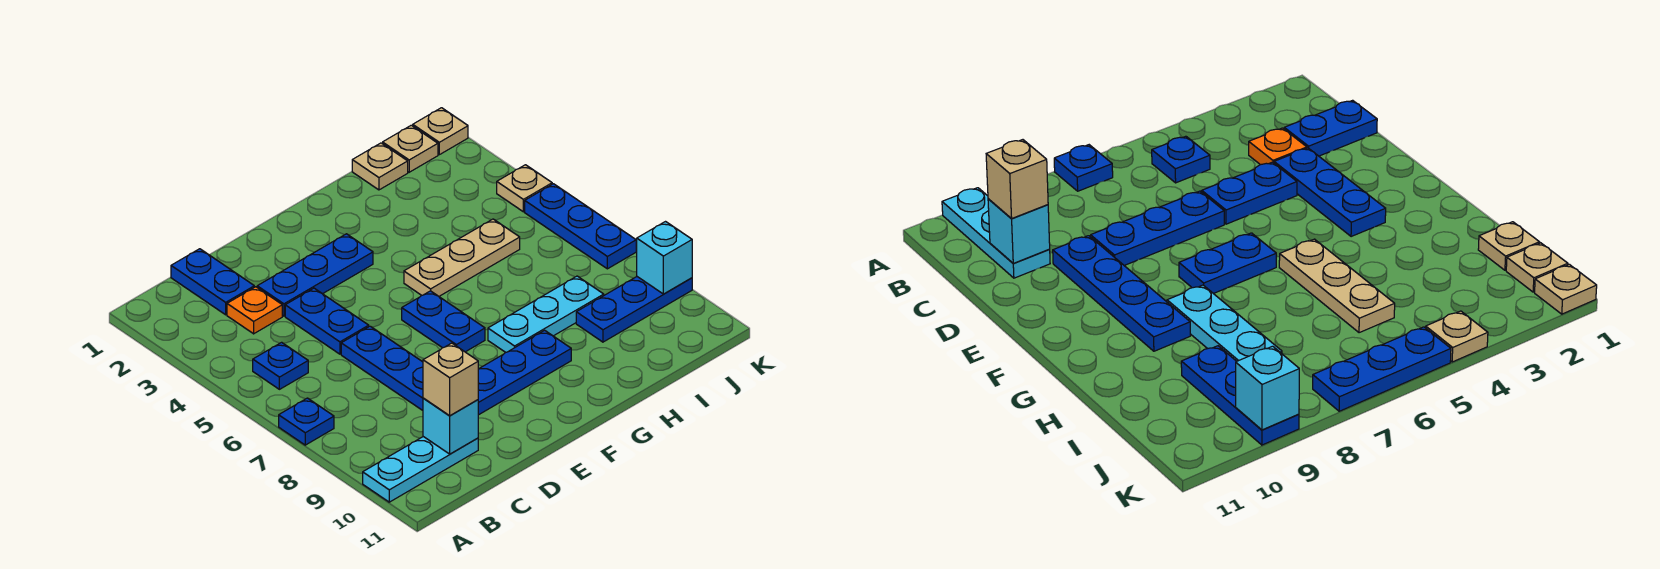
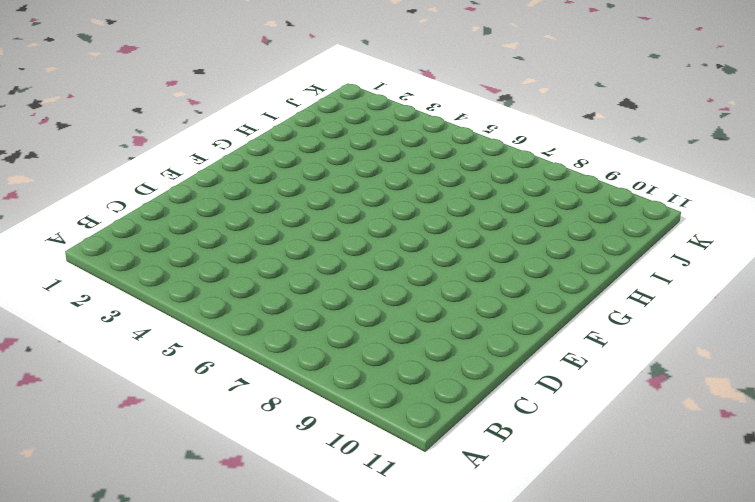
none -> blue 1x1 plate [279,398,334,445]
none -> cyan 1x3 plate [363,437,478,502]
none -> blue 1x1 plate [253,342,308,389]

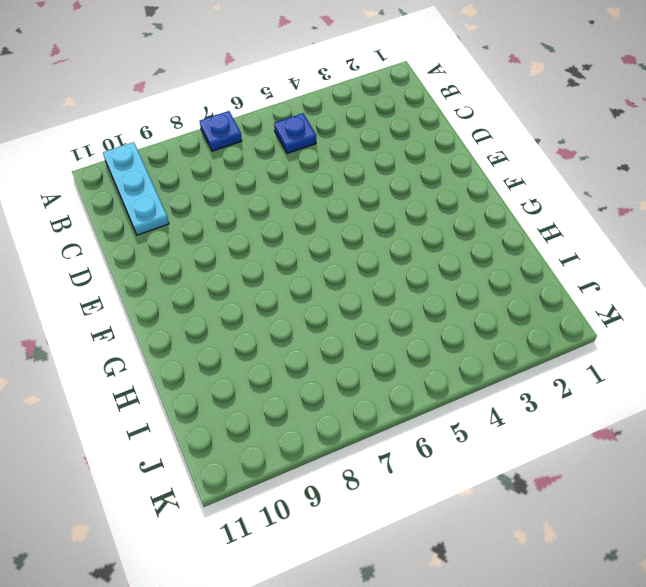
none -> blue 1x2 plate [171,249,254,315]
none -> orange 1x1 plate [227,287,282,334]
none -> blue 1x3 plate [257,234,373,316]

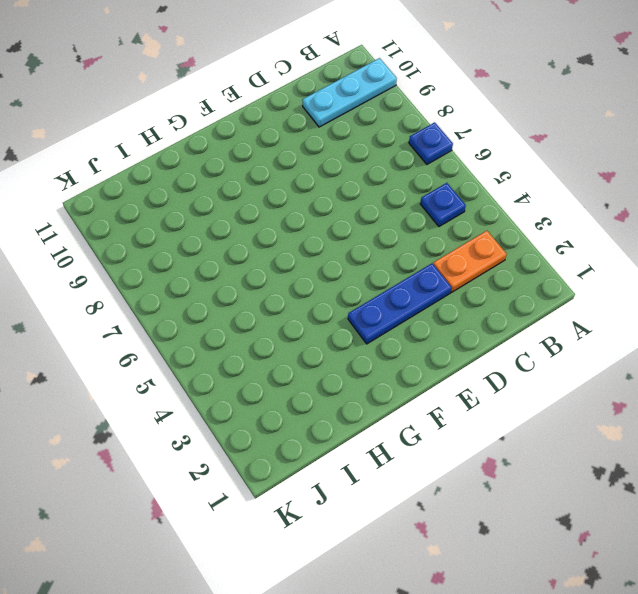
orange 1x2 plate [433,231,507,292] -> orange 1x1 plate [227,287,282,334]
none -> blue 1x2 plate [171,249,254,315]
none -> blue 1x2 plate [285,288,369,354]
none -> blue 1x3 plate [341,326,423,410]

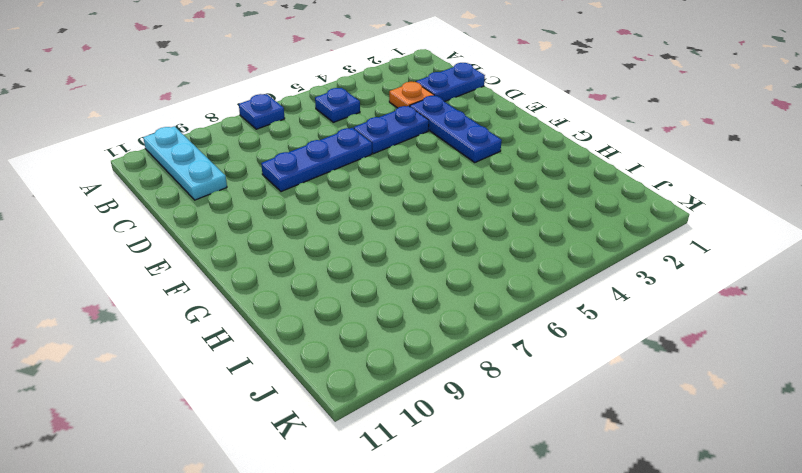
none -> blue 1x4 plate [478,330,571,415]
none -> blue 1x2 plate [402,291,485,352]
none -> tan 1x3 plate [404,219,520,296]

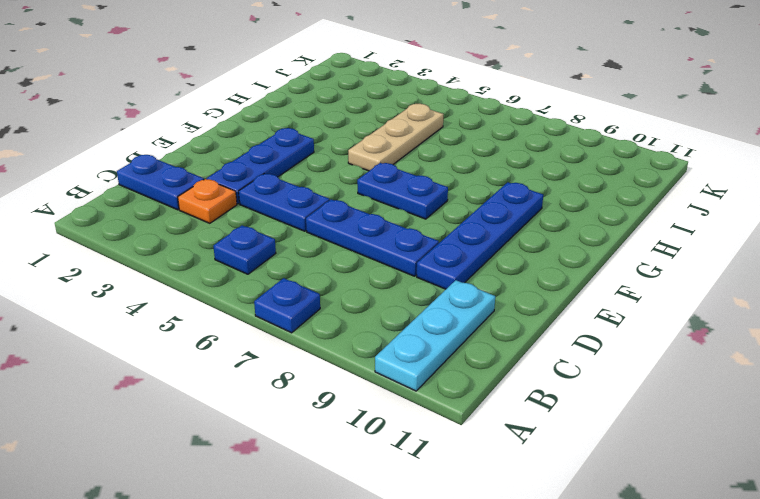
none -> cyan 1x3 plate [488,276,604,352]
none -> tan 1x1 plate [352,143,408,190]
none -> blue 1x3 plate [576,277,692,342]

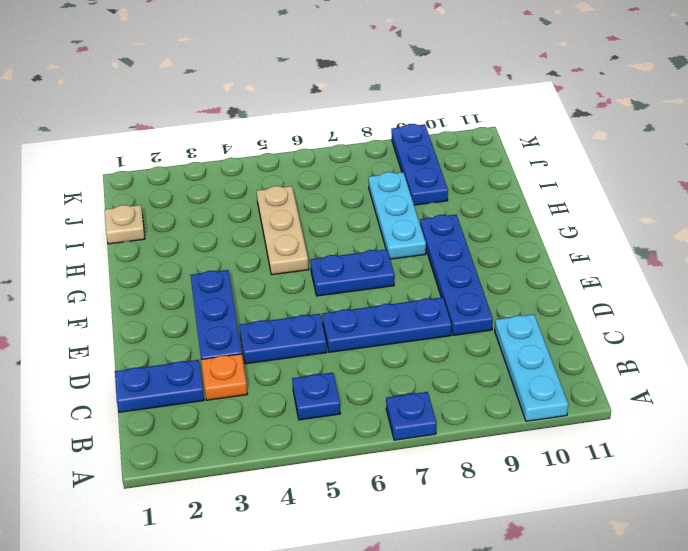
none -> tan 1x1 plate [383,125,438,172]
none -> tan 1x1 plate [413,108,468,155]
none -> tan 1x1 plate [497,165,552,212]

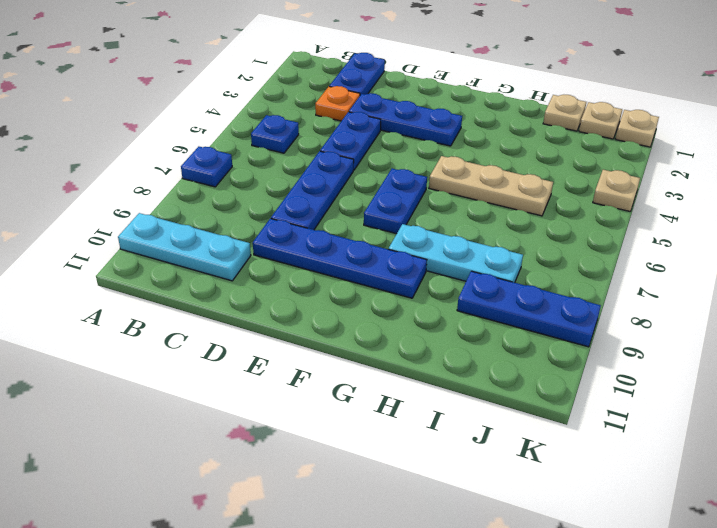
none -> blue 1x3 plate [525,184,636,269]
none -> cyan 1x1 brick [423,398,478,454]
none -> cyan 1x1 brick [636,222,692,294]

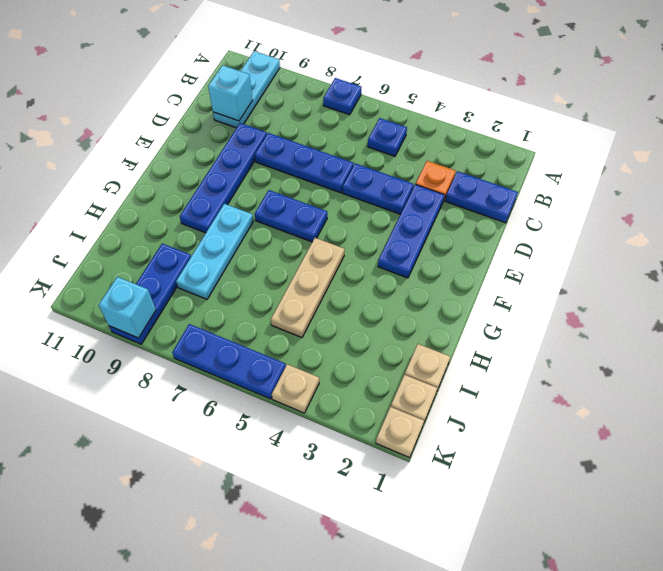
none -> tan 1x1 brick [423,343,478,416]

